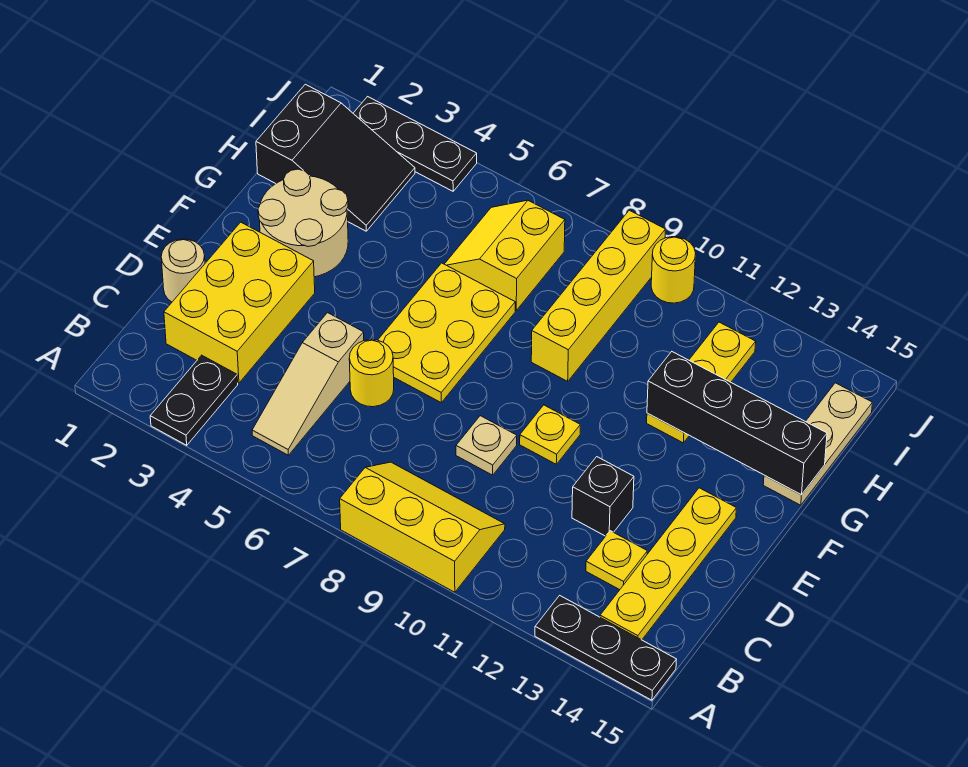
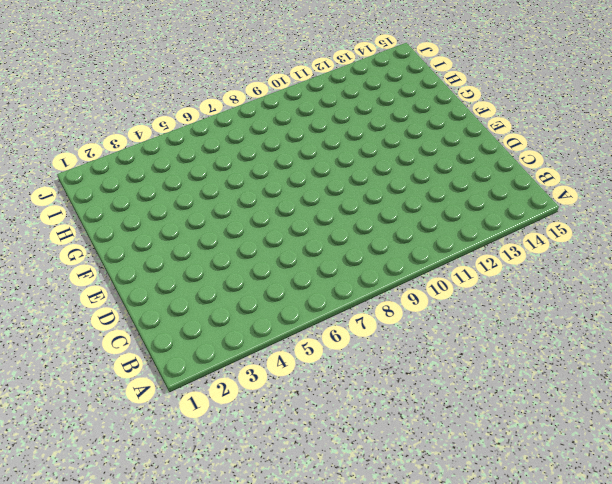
none -> black 1x2 plate [150,355,238,445]
none -> yellow 2x3 slope [340,462,505,592]
none -> black 1x3 plate [535,595,677,700]

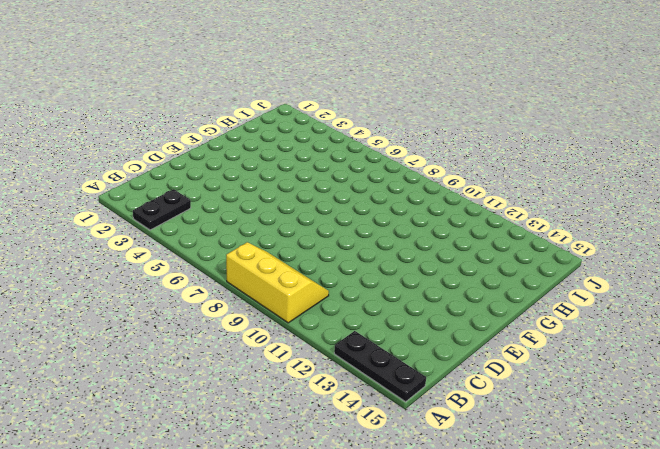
none -> tan 1x3 slope [252,313,364,455]
none -> yellow 1x4 plate [600,488,736,640]
none -> yellow 2x3 brick [164,222,315,383]

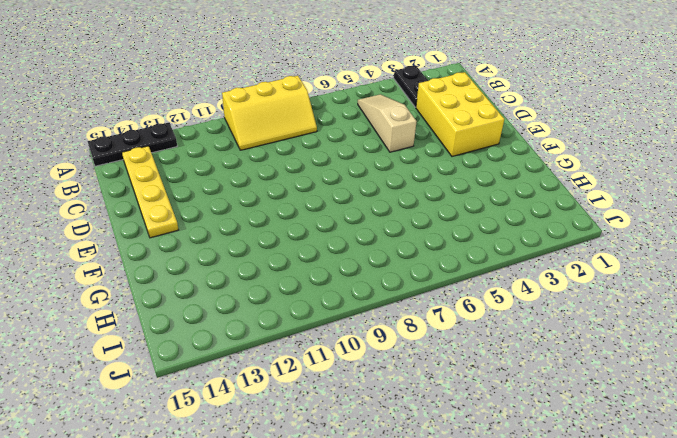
none -> yellow 1x1 plate [586,531,647,590]
none -> tan 1x1 round brick [161,239,205,302]
none -> yellow 1x1 round brick [349,340,394,407]

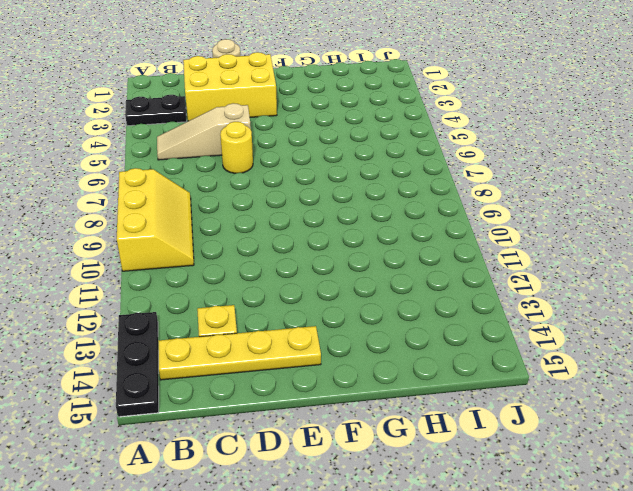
none -> tan 1x1 plate [456,416,517,475]
none -> black 1x1 brick [572,457,634,536]
none -> yellow 2x3 plate [378,263,515,402]

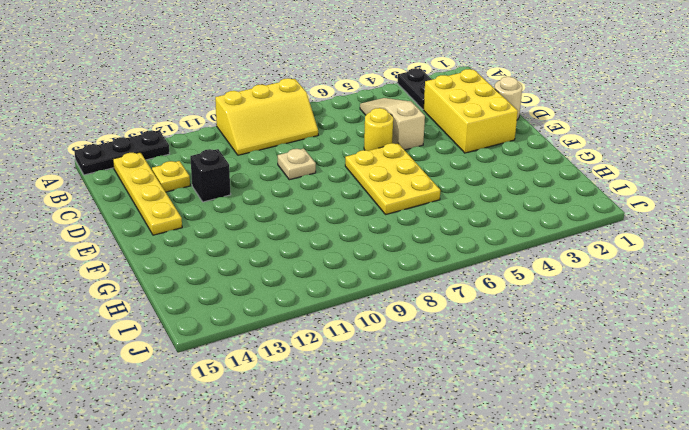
none -> yellow 1x1 plate [520,405,580,464]
none -> tan 2x2 round brick [258,169,348,277]
none -> yellow 1x4 brick [531,210,665,381]

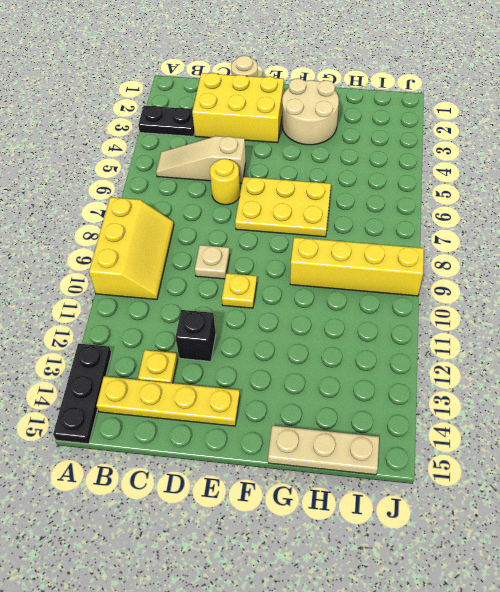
none -> yellow 1x3 plate [647,322,756,443]
none -> black 2x3 slope [256,84,415,231]
none -> yellow 2x2 slope [445,200,565,310]

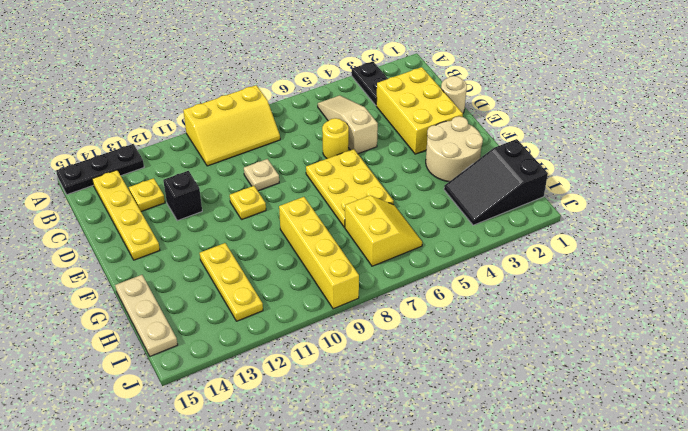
none -> black 1x3 plate [353,97,477,191]
none -> yellow 1x1 round brick [651,237,696,303]
none -> black 1x4 brick [647,352,827,495]

